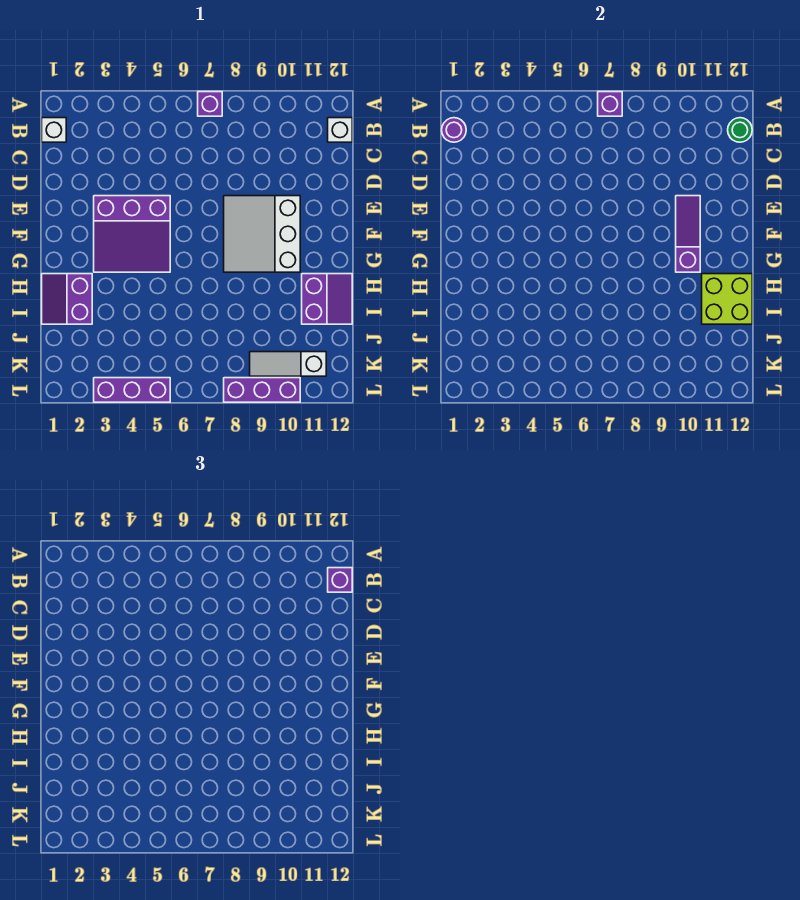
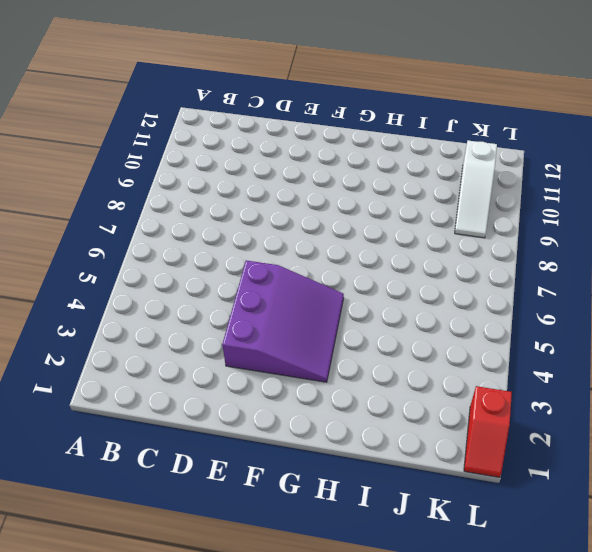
red 1x2 slope [464,386,512,477] -> none
none -> purple 1x1 brick [198,92,222,116]
none -> white 1x1 brick [42,118,66,142]
none -> white 1x1 brick [328,118,352,142]

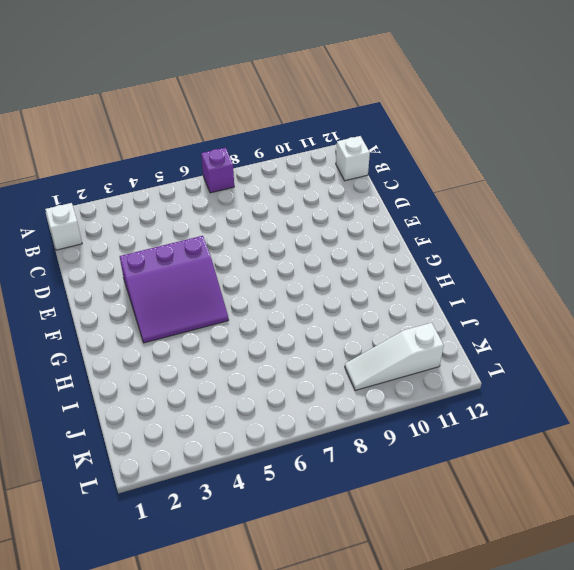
none -> white 3x3 slope [224,196,300,272]
none -> purple 2x2 slope [42,274,92,324]
none -> purple 2x2 slope [302,274,352,324]

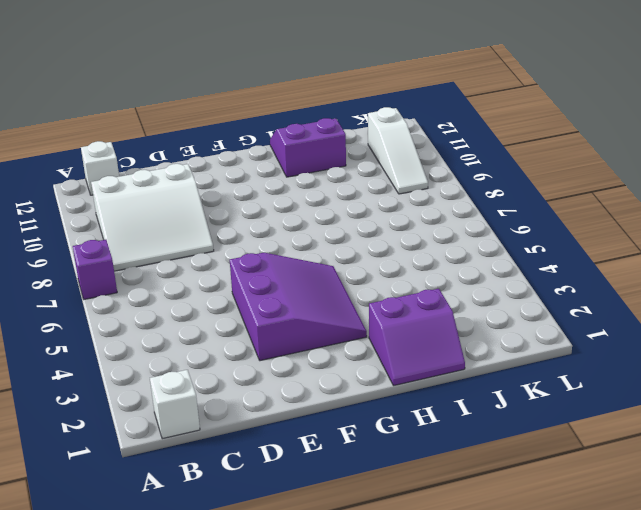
white 3x3 slope [91,164,214,271] -> white 3x3 slope moved to [224,196,300,272]
none -> purple 1x3 brick [94,378,170,402]
none -> purple 1x3 brick [224,378,300,402]
none -> purple 1x1 brick [598,92,622,116]

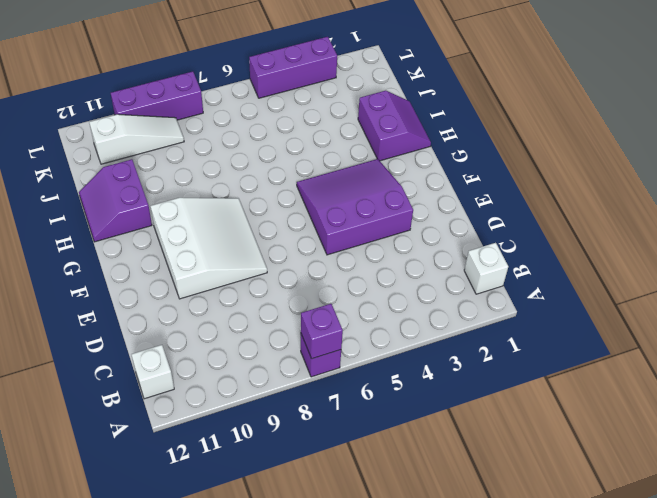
none -> purple 1x1 round brick [442,118,466,142]
none -> green 1x1 round brick [728,118,752,142]
none -> purple 1x3 slope [676,196,700,272]

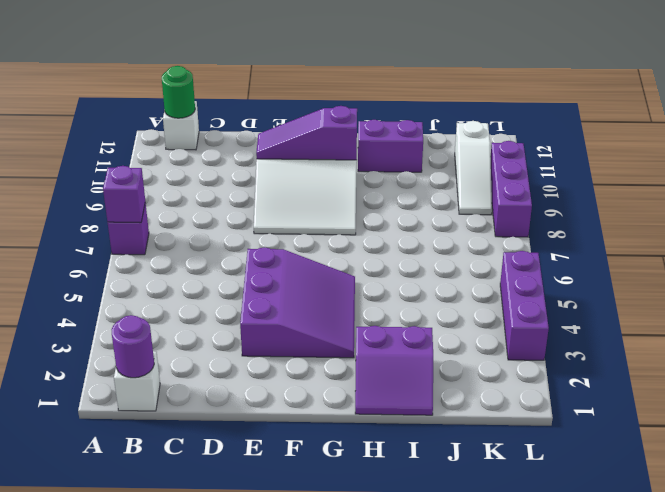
none -> lime 2x2 brick [702,274,752,324]
none -> purple 1x1 brick [328,568,352,592]

